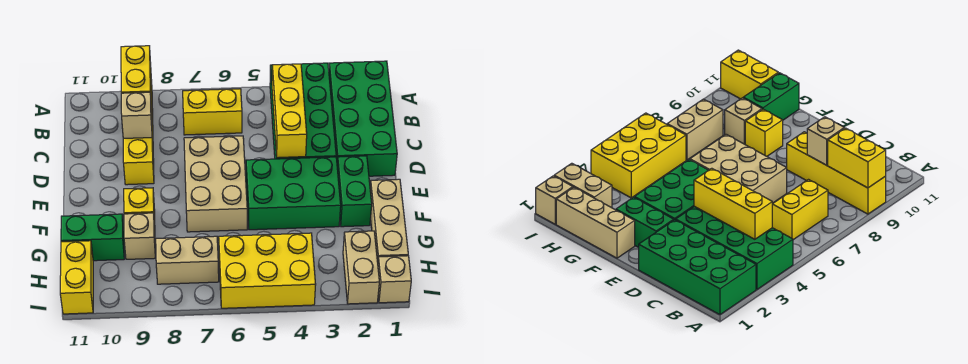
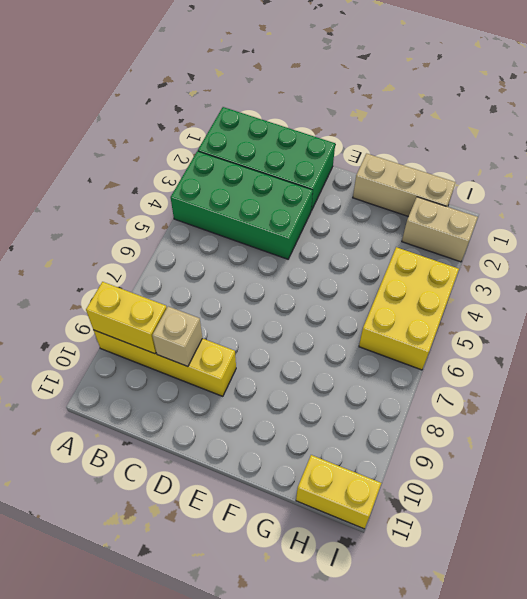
none -> yellow 1x2 brick [183,89,242,135]
none -> tan 2x3 brick [184,136,247,232]
none -> green 1x2 brick [337,156,372,227]

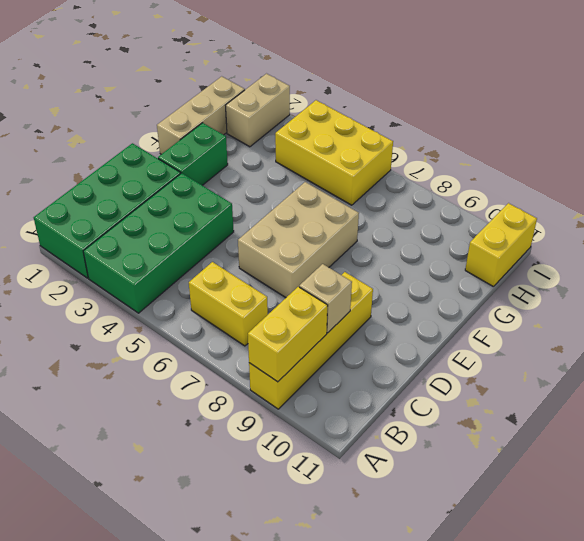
none -> green 2x3 brick [246,157,341,230]
none -> yellow 1x1 brick [124,188,155,225]
none -> tan 1x1 brick [124,213,155,259]

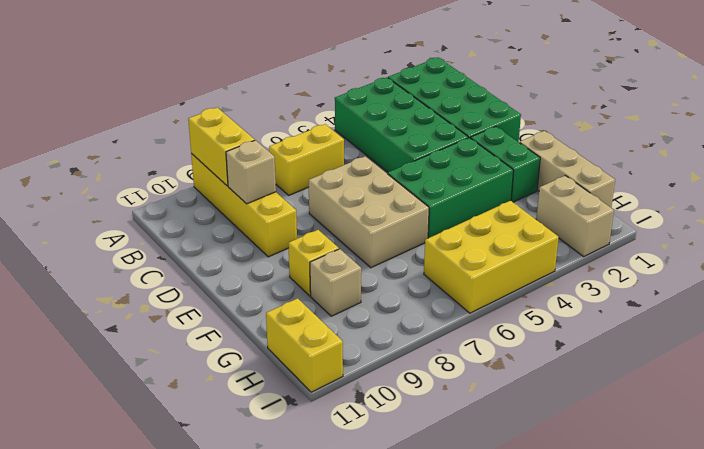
none -> green 1x2 brick [61,214,124,261]
none -> tan 1x2 brick [156,236,219,284]
none -> tan 1x1 brick [378,256,411,303]

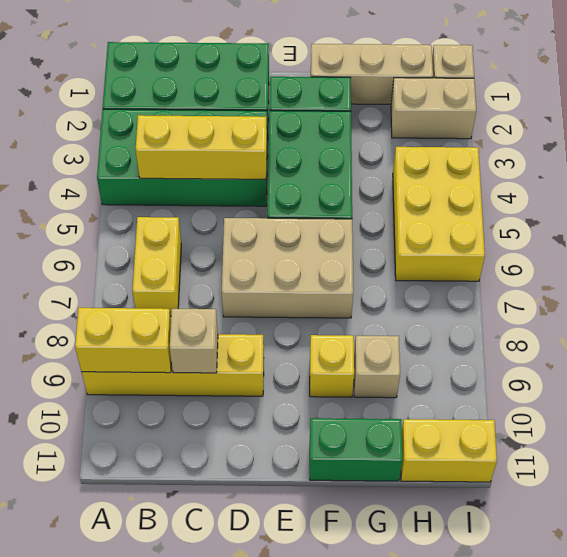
green 1x2 brick [310,418,402,481] -> green 1x2 brick turned to [61,214,124,261]
none -> tan 1x2 brick [156,236,219,284]

